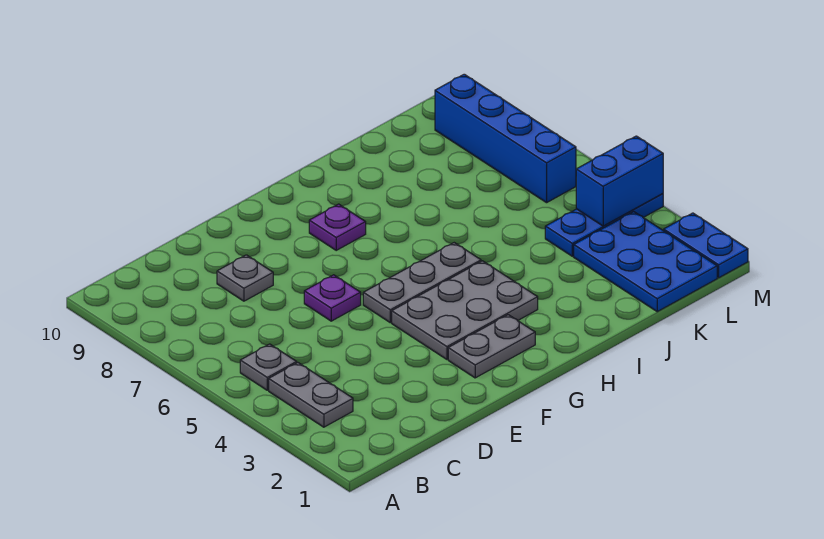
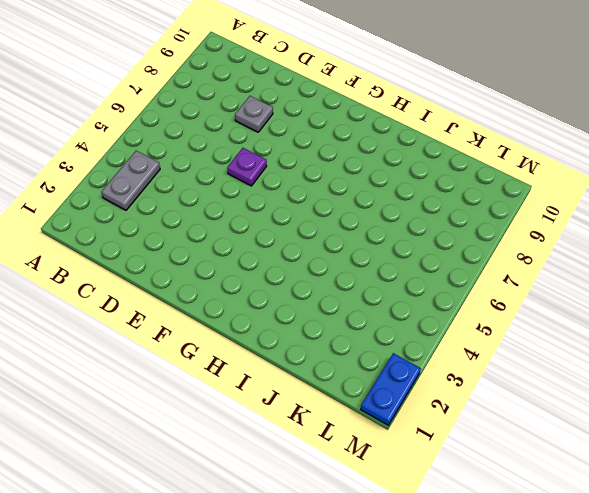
none -> grey 1x1 plate [240,344,297,390]
none -> grey 1x2 plate [448,315,535,378]
none -> grey 2x3 plate [392,261,538,359]

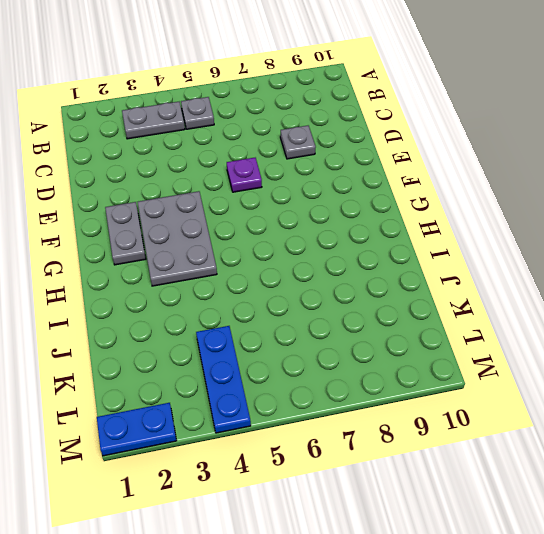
none -> grey 1x3 plate [363,243,481,323]
none -> purple 1x1 plate [309,204,366,250]
none -> blue 2x3 plate [574,212,717,312]

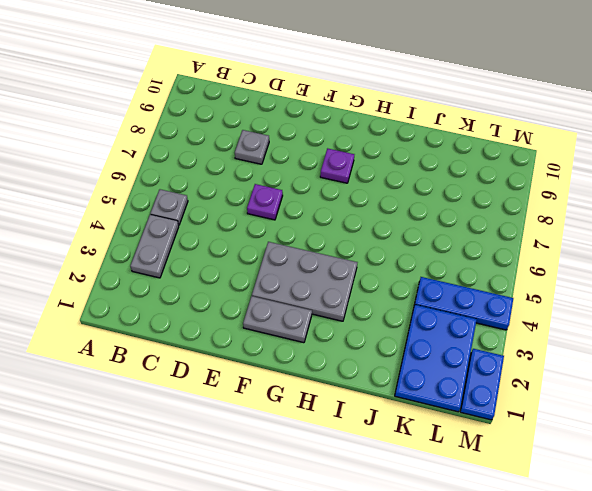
none -> grey 1x3 plate [363,243,481,323]
none -> blue 1x4 brick [435,74,576,203]
none -> blue 1x2 brick [576,136,663,226]

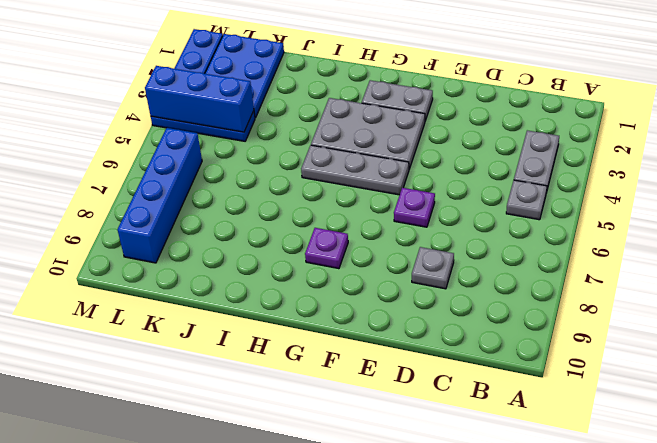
blue 1x3 brick [145,66,254,132] -> blue 1x2 brick [576,136,663,226]

